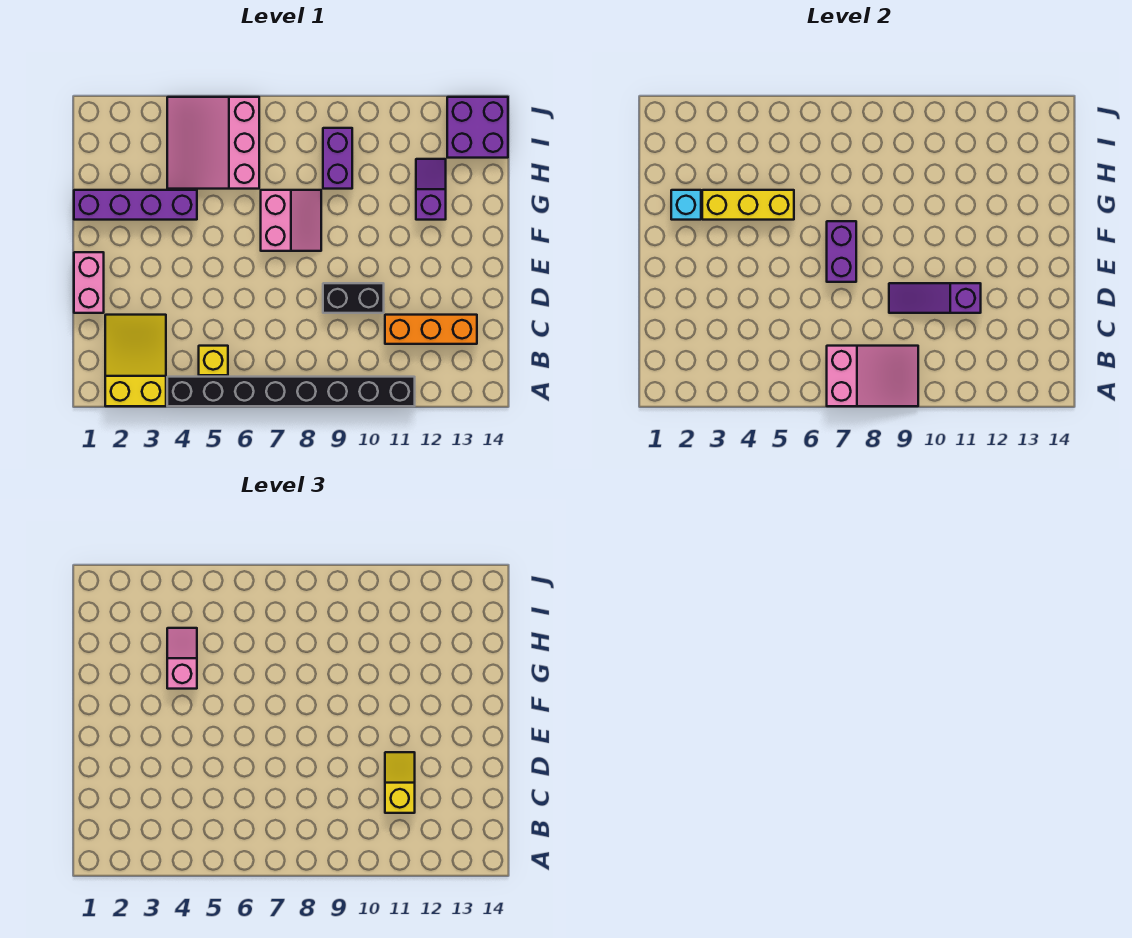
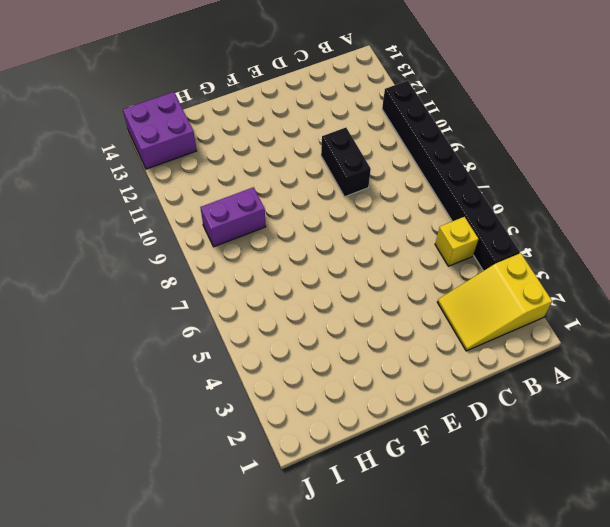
none -> orange 1x3 brick [385,315,477,344]
none -> pink 1x2 brick [74,252,104,313]
none -> pink 2x2 slope [261,190,321,251]

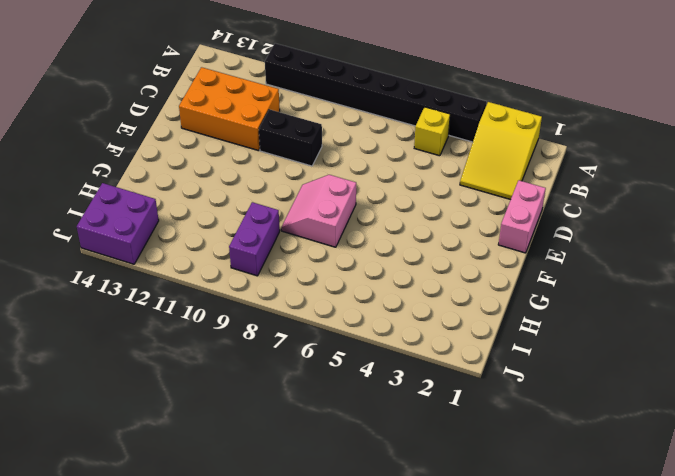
orange 2x3 brick [179,67,280,151] -> orange 1x3 brick [385,315,477,344]
none -> purple 1x4 brick [74,190,197,220]
none -> purple 1x2 slope [416,159,446,220]
none -> pink 3x3 slope [167,97,259,189]

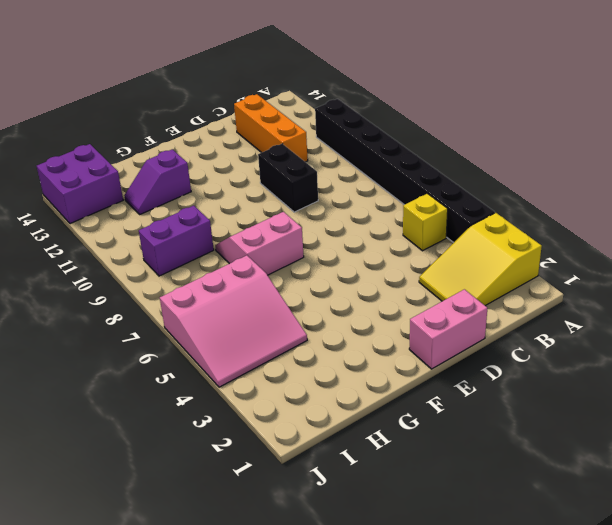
none -> purple 1x4 brick [74,190,197,220]
none -> pink 2x3 slope [827,346,918,406]
none -> purple 1x3 slope [889,283,981,313]

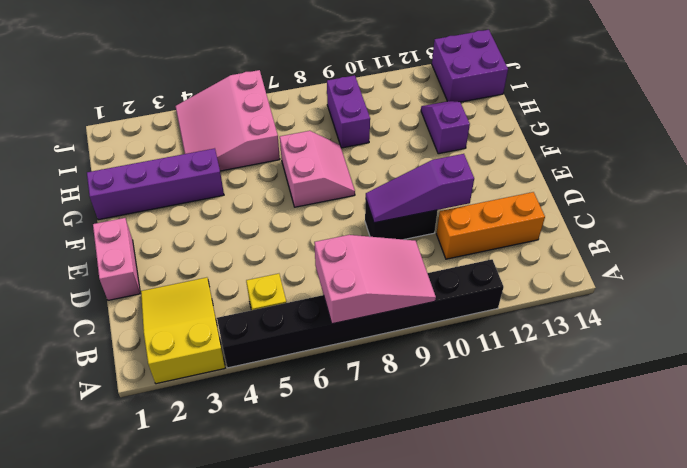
none -> purple 1x2 brick [827,221,856,282]
none -> cyan 1x1 brick [671,190,701,220]
none -> yellow 1x3 brick [702,190,794,220]

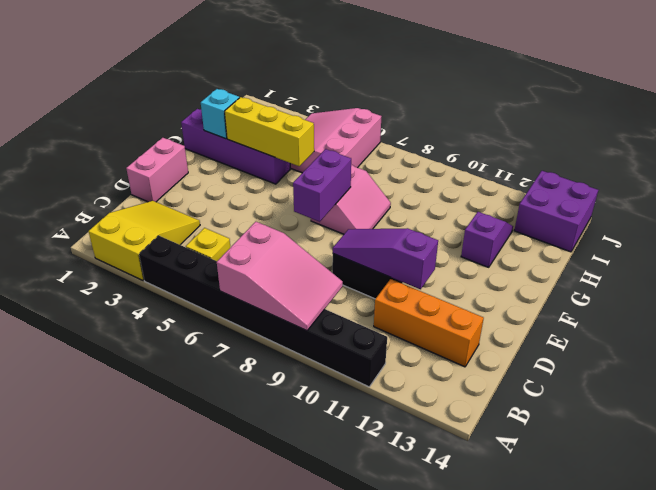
none -> purple 1x2 brick [323,128,352,189]
none -> yellow 1x2 slope [385,752,415,813]
none -> pink 1x2 slope [167,628,197,689]

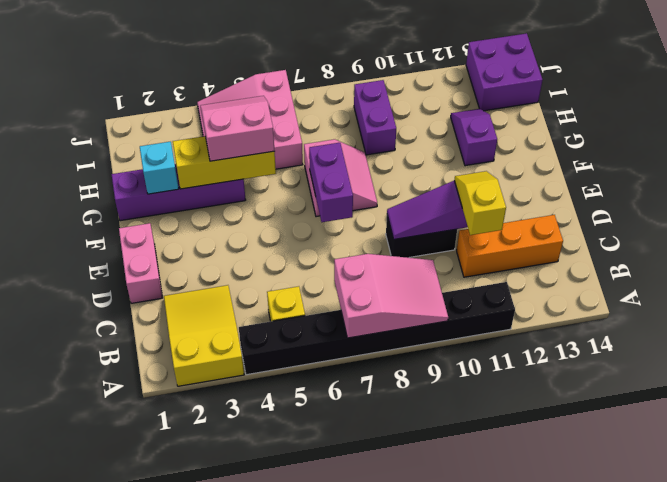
pink 2x2 slope [200,96,274,161] -> pink 1x2 slope [167,628,197,689]

